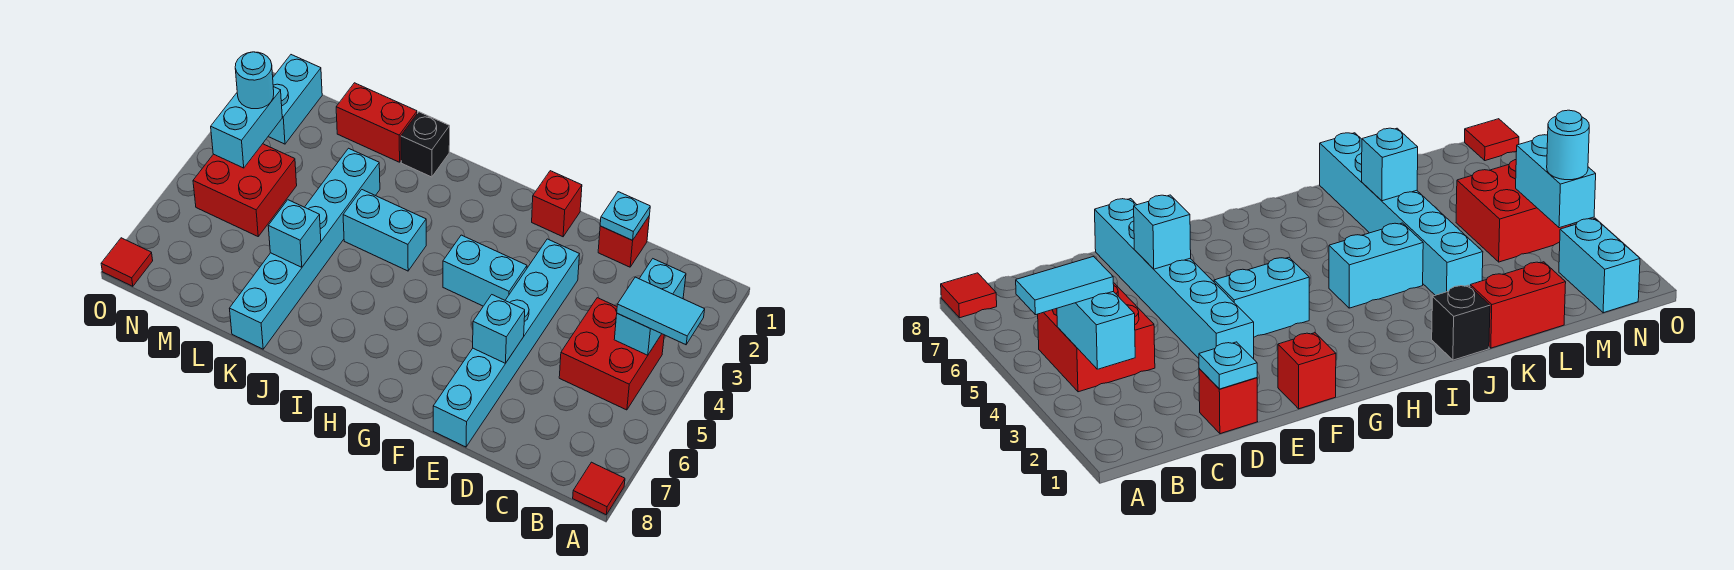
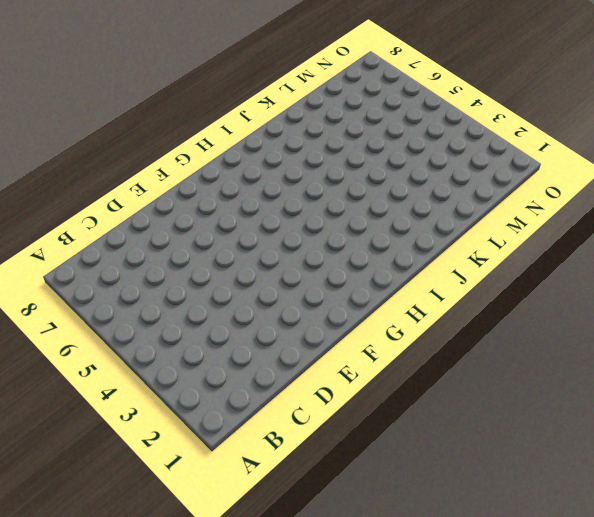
none -> red 1x1 tile [573,462,625,515]
none -> red 2x2 brick [559,298,664,410]
none -> red 1x1 brick [598,217,649,267]

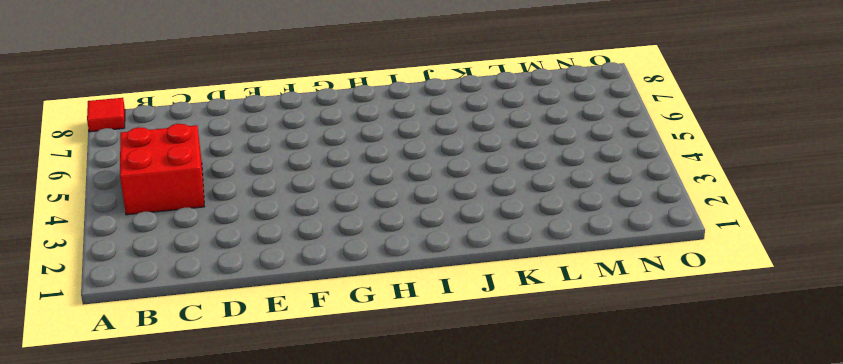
none -> red 1x1 brick [598,217,649,267]
none -> cyan 1x6 brick [433,239,579,447]
none -> red 1x1 brick [532,171,582,237]

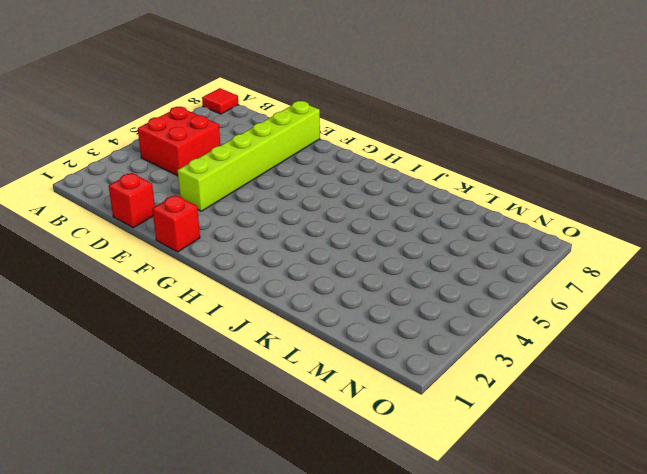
lime 1x6 brick [178,101,320,211] -> cyan 1x6 brick [433,239,579,447]
none -> cyan 1x2 brick [443,235,527,306]
none -> cyan 1x2 brick [343,190,426,271]
none -> black 1x1 brick [401,112,450,177]

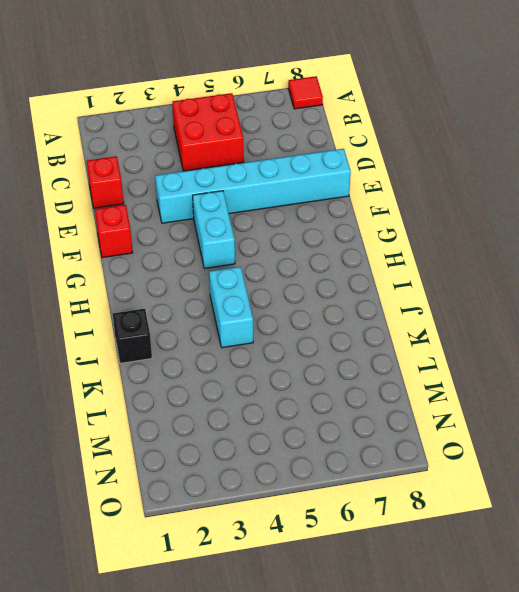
none -> red 1x2 brick [336,83,417,162]
none -> cyan 1x6 brick [229,148,380,349]
none -> red 2x2 brick [193,144,297,236]

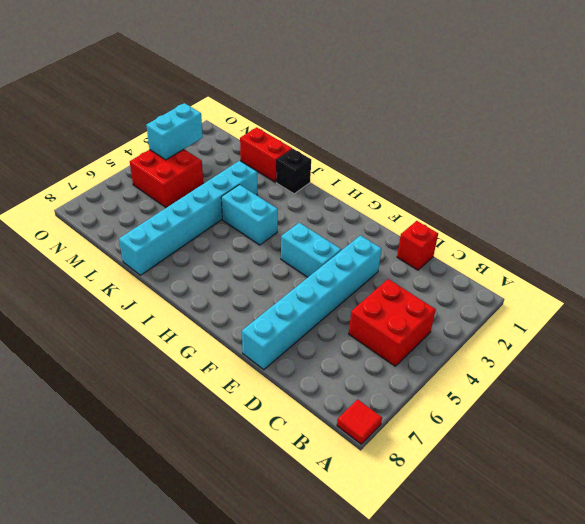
none -> red 1x1 brick [532,171,582,237]
none -> cyan 1x2 brick [268,55,322,144]
none -> red 1x1 tile [101,238,153,286]

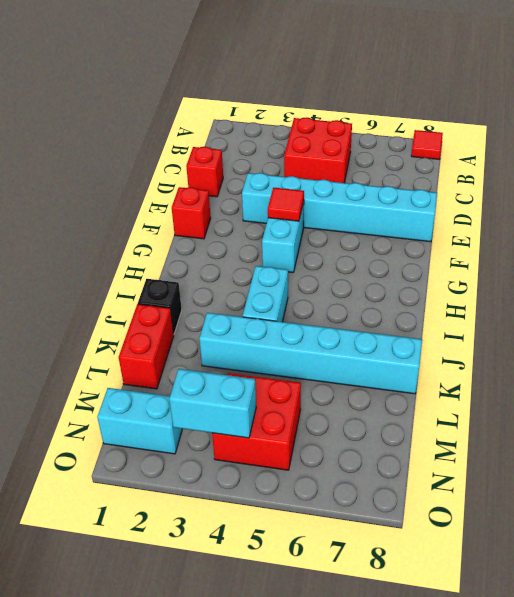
red 1x1 tile [268,188,304,221] -> red 1x1 tile moved to [101,238,153,286]
none -> cyan 1x2 brick [614,259,686,355]
none -> cyan 1x1 plate [600,192,650,240]
none -> cyan 1x1 brick [473,295,525,364]

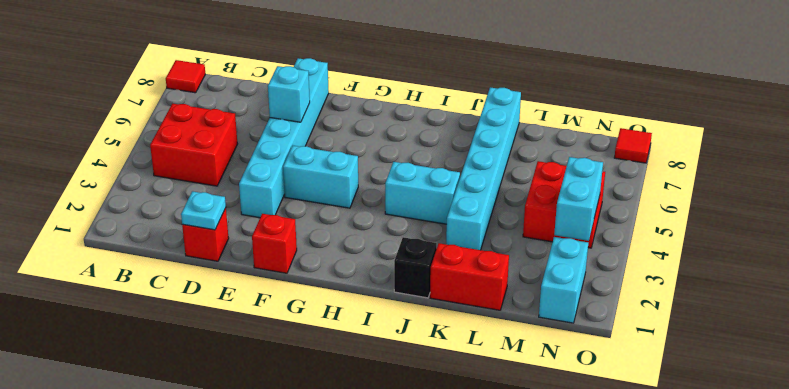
none -> cyan 1x2 brick [614,259,686,355]
none -> cyan 1x1 brick [268,200,321,267]
none -> cyan 1x2 tile [617,277,705,345]

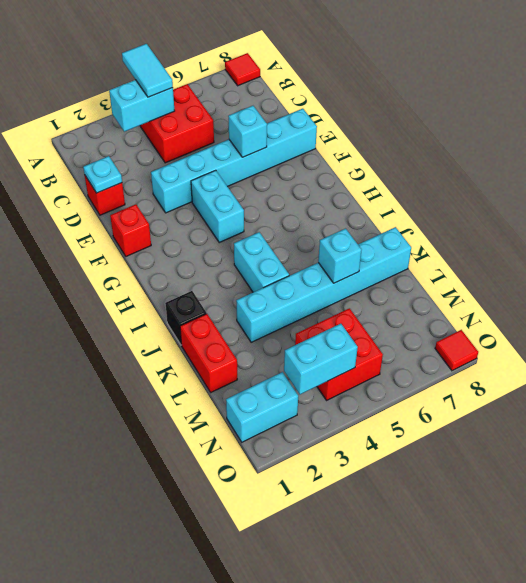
none -> cyan 1x1 round brick [235,52,274,109]

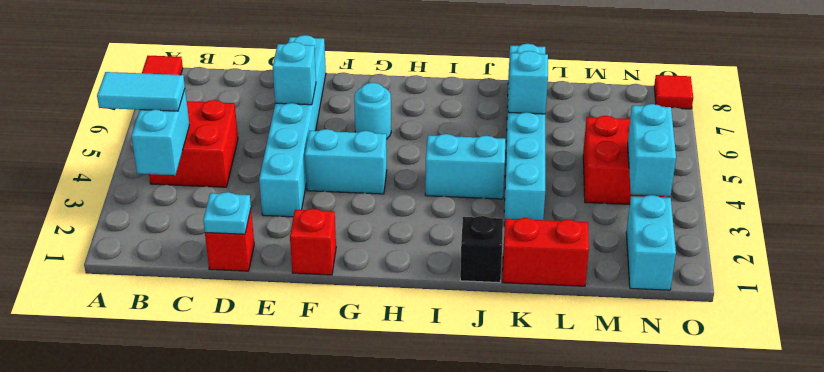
cyan 1x1 round brick [354,83,391,139] -> cyan 1x1 round brick moved to [235,52,274,109]

